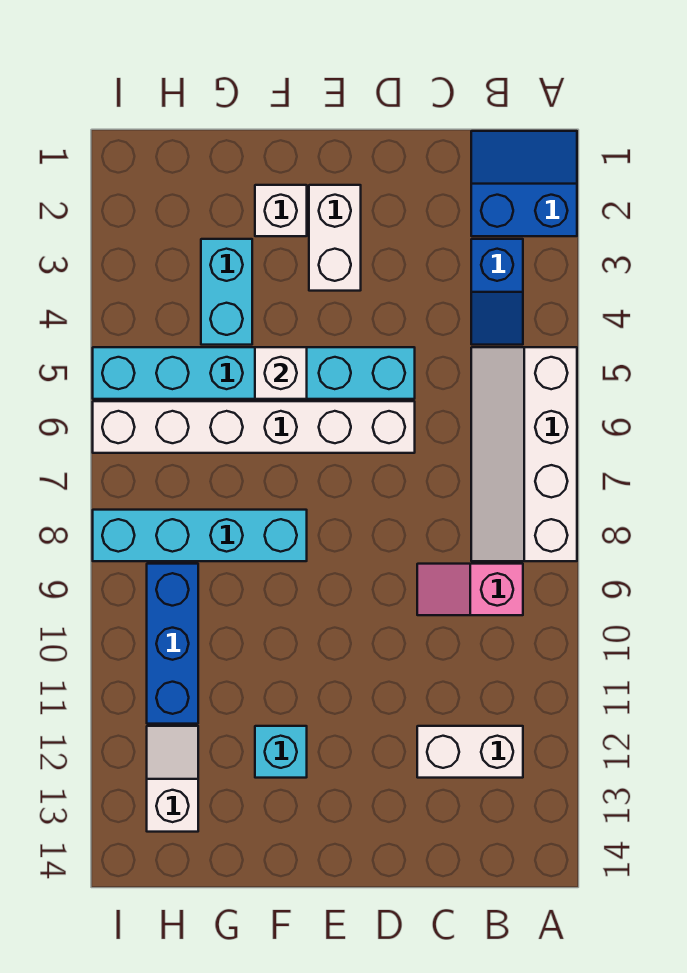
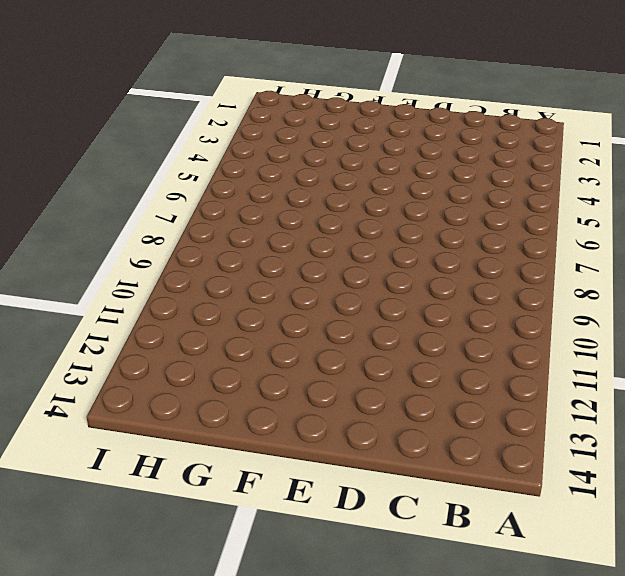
none -> blue 2x2 slope [471,131,577,236]
none -> white 2x4 slope [471,347,577,561]
none -> blue 1x2 slope [471,239,523,345]

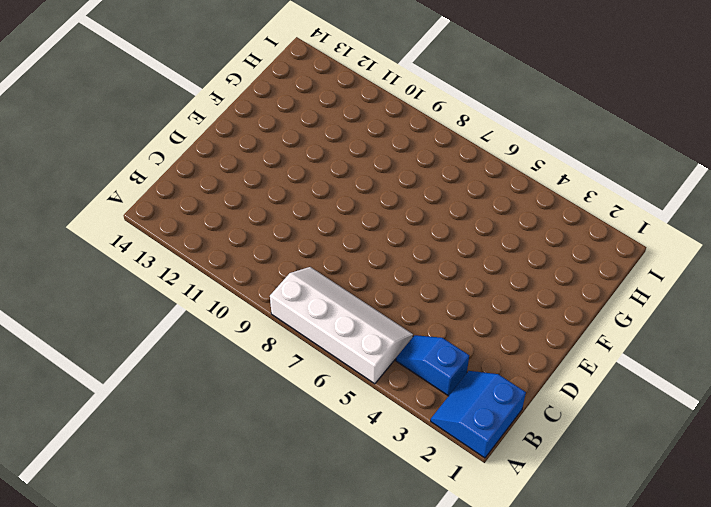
blue 2x2 slope [431,371,526,458] -> blue 2x2 slope turned to [471,131,577,236]
none -> pink 1x2 slope [417,564,523,615]
none -> white 1x2 brick [417,726,523,778]
none -> cyan 1x6 brick [93,347,415,399]

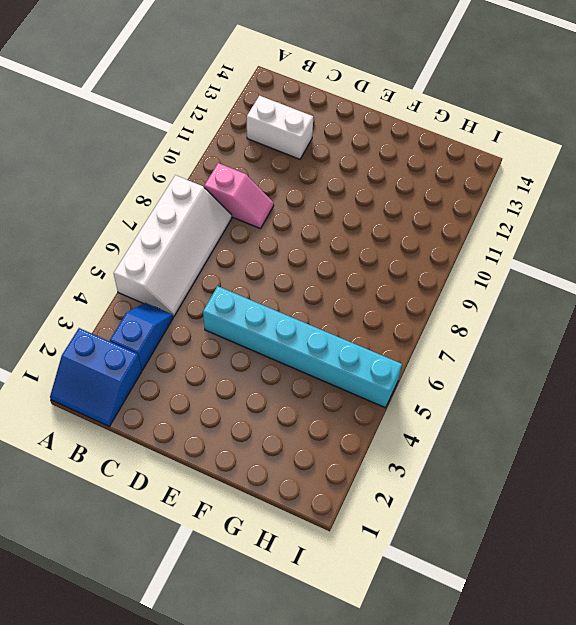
none -> white 1x6 brick [93,401,415,453]
none -> white 1x2 brick [309,185,361,291]
none -> white 1x1 brick [255,185,307,236]

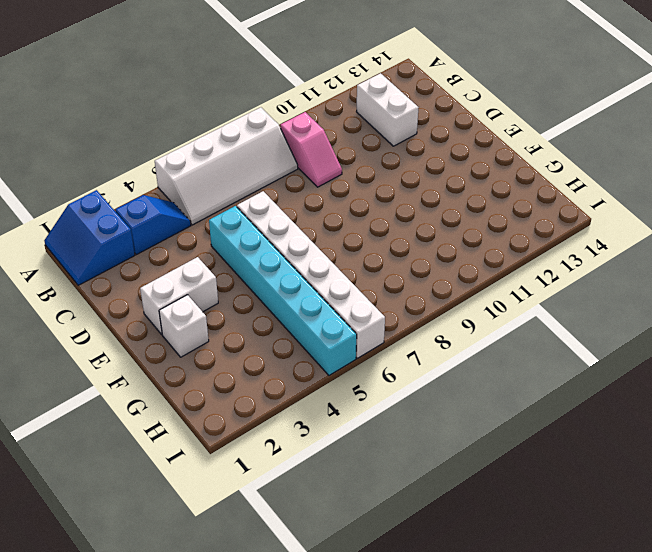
none -> cyan 1x4 brick [93,510,307,561]
none -> cyan 1x1 brick [255,726,307,778]
none -> cyan 1x2 brick [201,239,252,345]

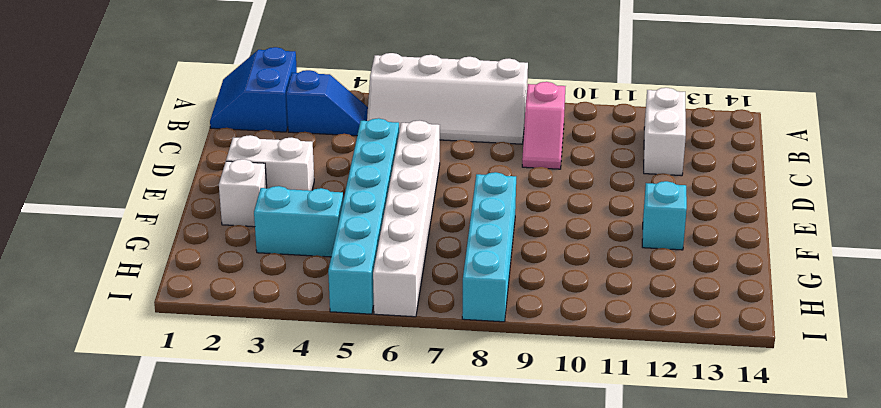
none -> blue 1x3 brick [147,564,198,724]
none -> white 1x2 slope [147,726,198,832]
none -> white 1x1 brick [255,347,307,399]

